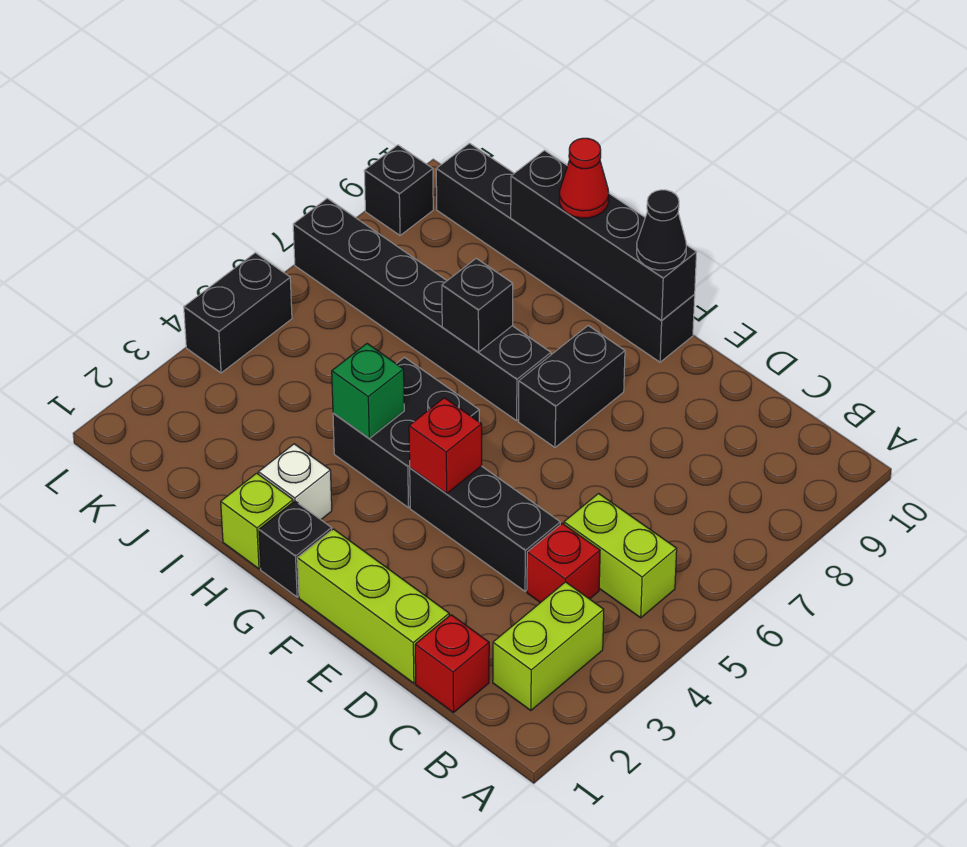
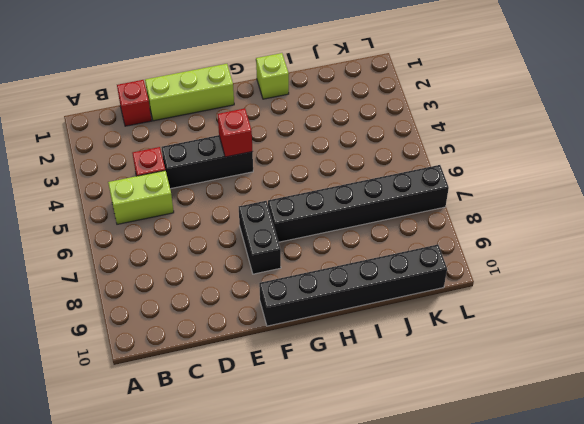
none -> lime 1x2 brick [493,582,604,711]
none -> black 1x1 brick [259,501,332,597]
none -> black 2x2 brick [333,357,479,508]

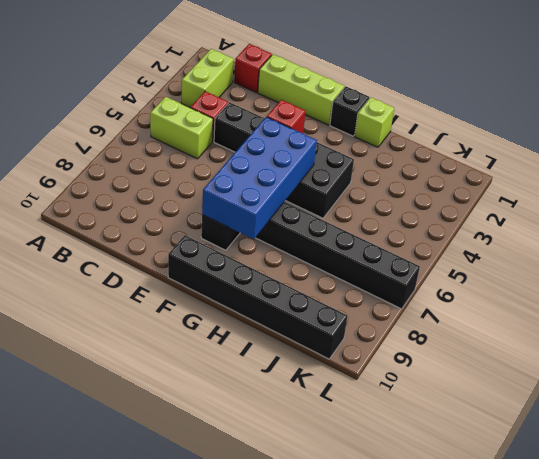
blue 2x4 brick [202,117,317,239] -> none
none -> white 1x1 brick [259,444,332,520]
none -> black 1x2 brick [184,253,292,373]
none -> black 1x1 brick [364,145,433,235]

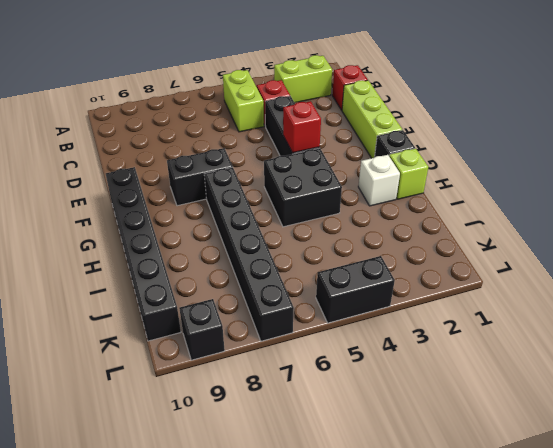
none -> black 1x4 brick [511,150,697,320]
none -> green 1x1 brick [332,344,404,438]
none -> black 1x1 brick [442,258,513,352]

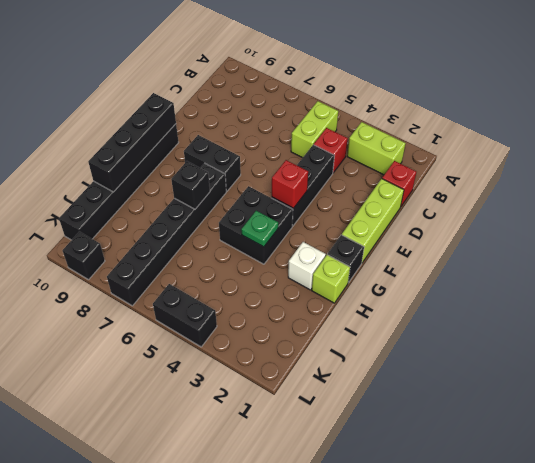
green 1x1 plate [241,211,278,247] -> green 1x1 brick [332,344,404,438]
none -> black 1x1 cone [637,190,686,270]
none -> red 1x1 cone [559,138,609,218]

